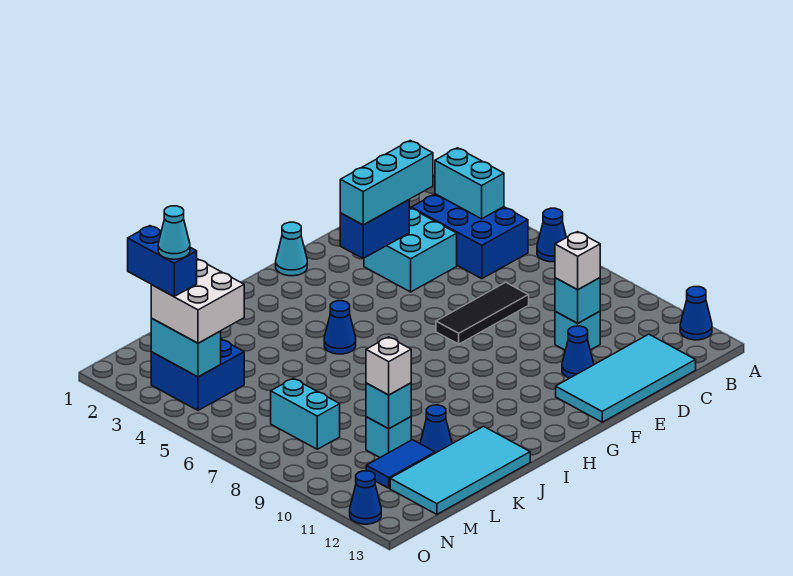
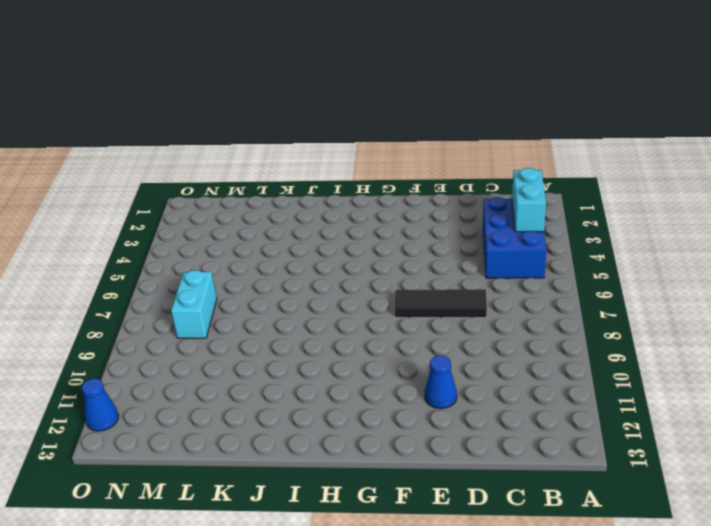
none -> blue 1x1 cone [537,208,566,262]
none -> blue 1x1 cone [680,287,712,340]
none -> cyan 2x4 tile [556,334,696,422]

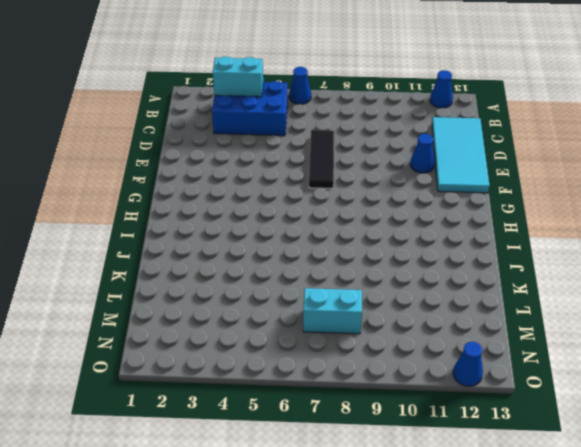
none -> cyan 2x2 brick [364,208,457,292]
none -> cyan 1x1 brick [555,311,600,350]
none -> cyan 1x1 cone [276,222,307,276]

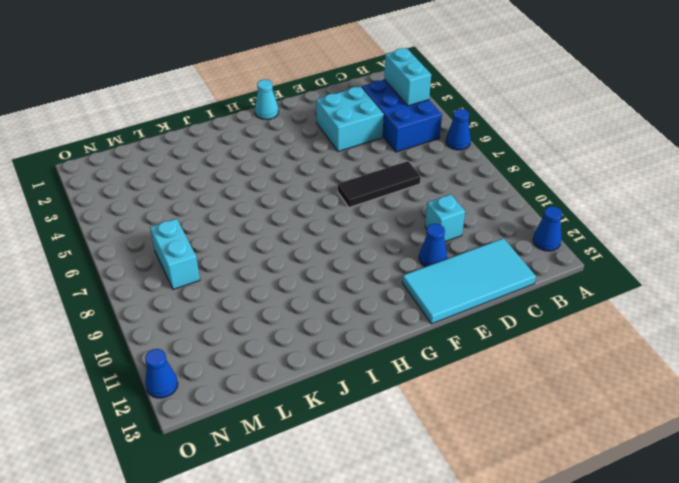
none -> blue 1x1 cone [324,301,356,354]
none -> cyan 2x4 tile [390,426,530,514]
none -> blue 1x1 cone [420,405,452,453]

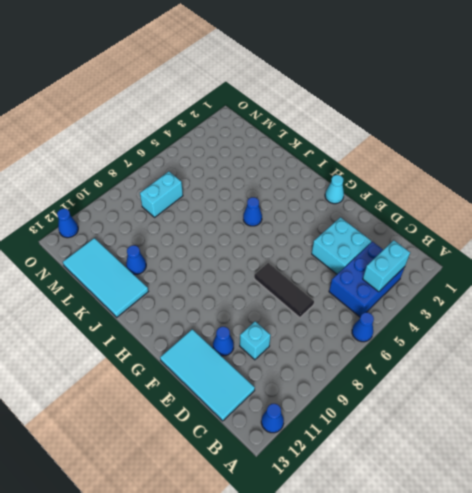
none -> cyan 1x1 brick [366,417,411,457]
none -> blue 1x2 tile [366,440,435,488]
none -> blue 2x2 brick [151,339,244,410]

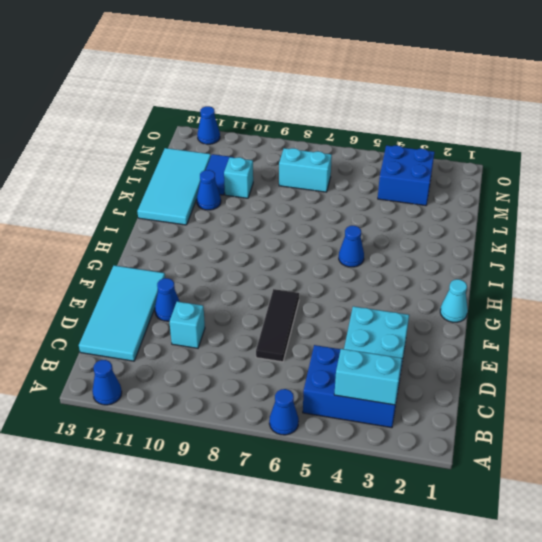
none -> cyan 1x1 brick [555,278,600,323]
none -> blue 1x2 brick [340,200,409,258]
none -> cyan 1x1 brick [366,383,411,429]

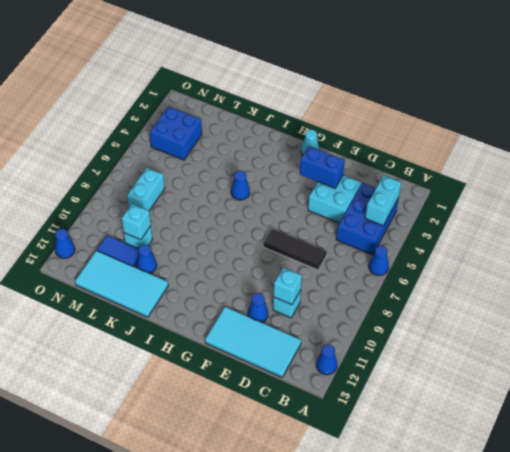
none -> cyan 1x2 brick [151,319,221,377]
none -> cyan 1x3 brick [340,141,433,225]
none -> white 1x1 brick [555,232,600,290]

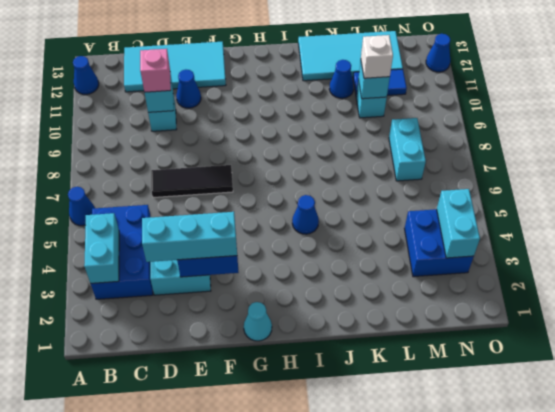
pink 1x1 brick [140,49,171,92] -> white 1x1 brick [555,232,600,290]
none -> white 2x2 brick [151,259,244,343]
none -> blue 1x2 brick [128,226,197,296]
none -> cyan 1x1 cone [158,206,190,259]

